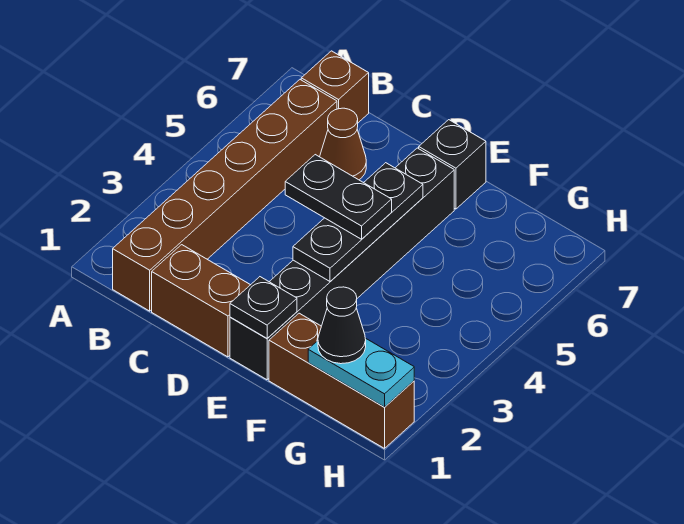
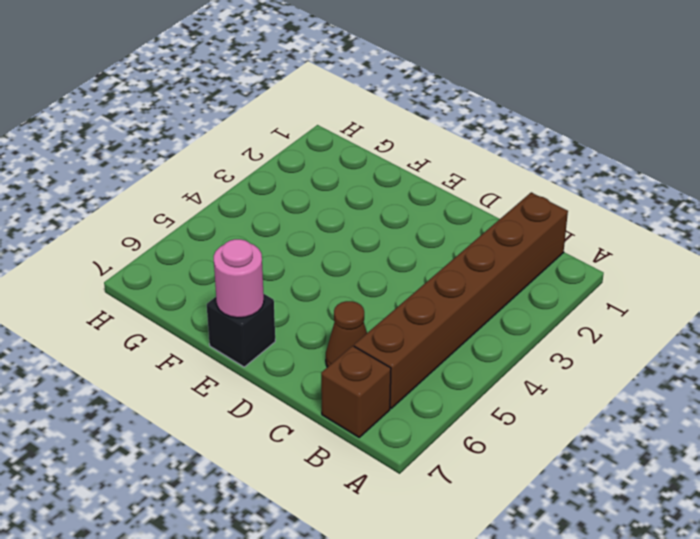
pink 1x1 round brick [214,239,264,318] -> none
none -> brown 1x2 brick [152,245,250,357]
none -> black 1x6 brick [230,148,454,380]
none -> brown 1x3 brick [269,313,414,448]

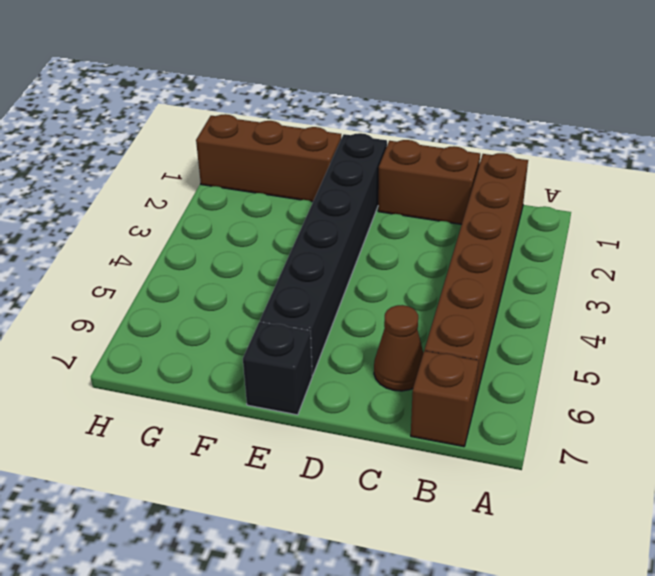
none -> black 1x1 plate [230,277,297,338]
none -> black 1x3 plate [293,163,423,281]
none -> cyan 1x2 plate [308,338,414,407]

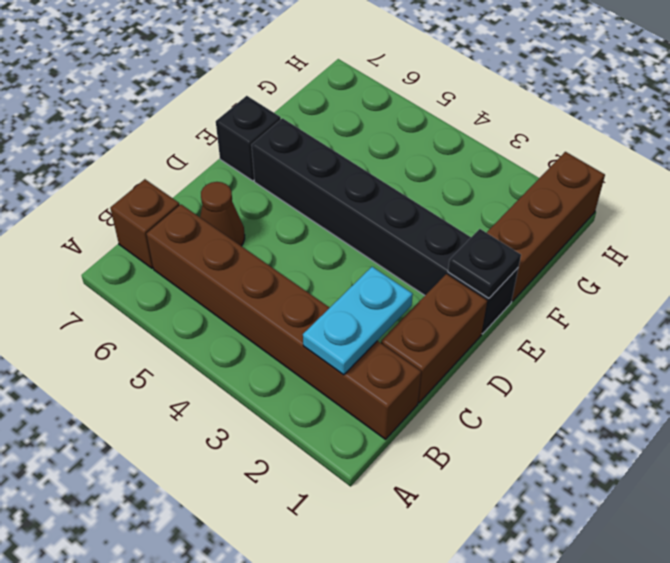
cyan 1x2 plate [303,267,413,375] -> cyan 1x2 plate moved to [308,338,414,407]
none -> black 1x3 plate [293,163,423,281]
none -> black 1x2 plate [285,155,392,239]
none -> black 1x1 cone [318,287,366,364]

